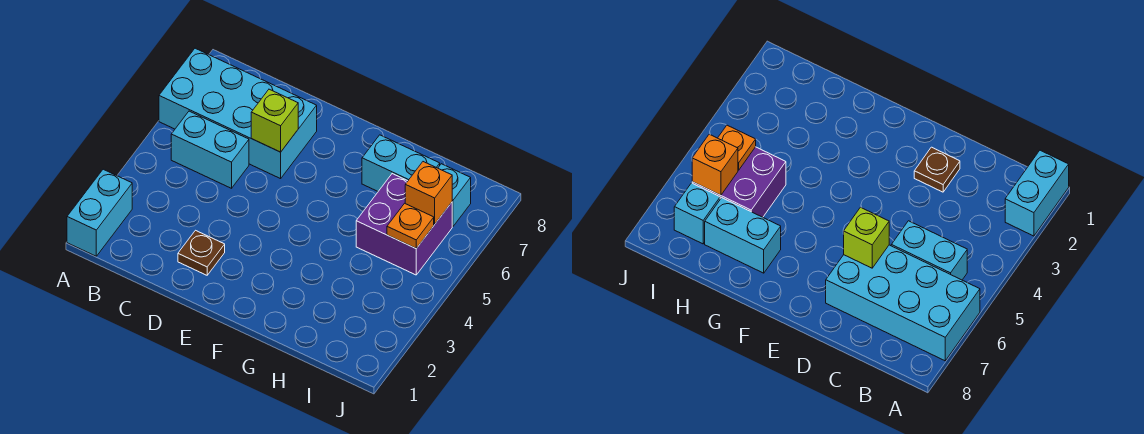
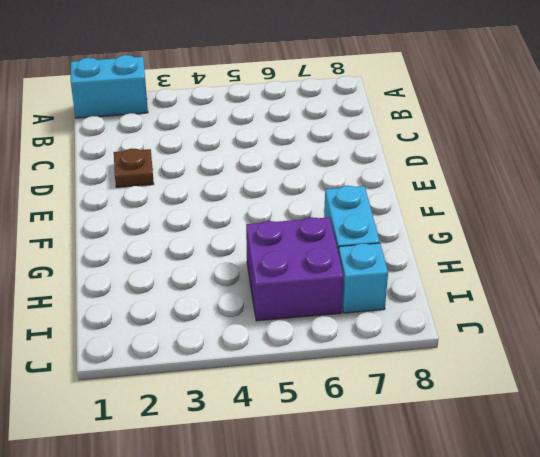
none -> cyan 2x4 brick [159,48,317,179]
none -> cyan 1x2 brick [171,111,249,188]

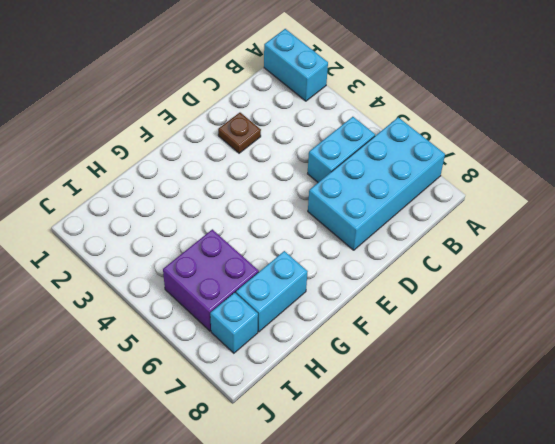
none -> lime 1x1 brick [251,89,298,152]
none -> orange 1x1 plate [387,203,434,248]

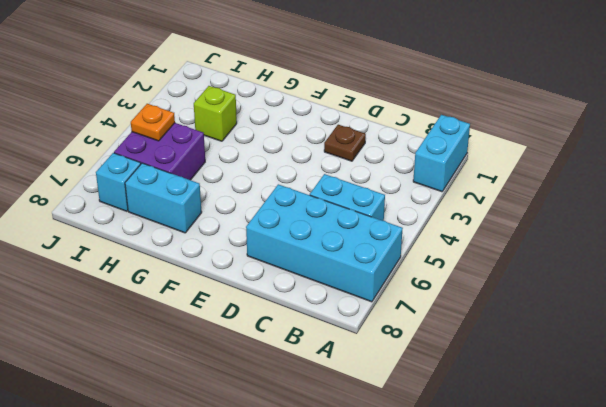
lime 1x1 brick [194,86,237,141] -> lime 1x1 brick moved to [251,89,298,152]
none -> orange 1x1 brick [405,162,452,224]

